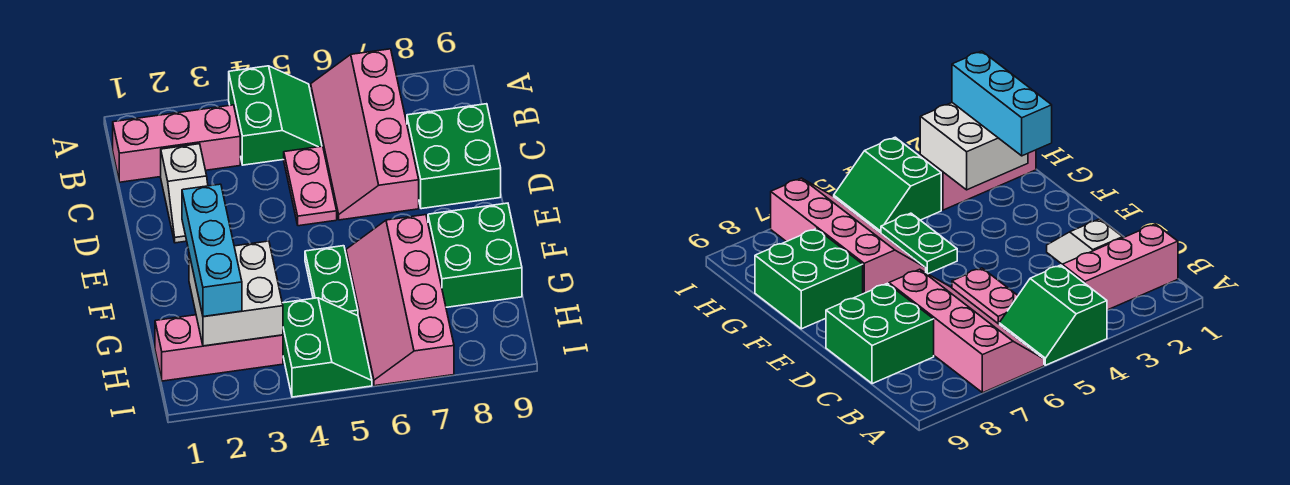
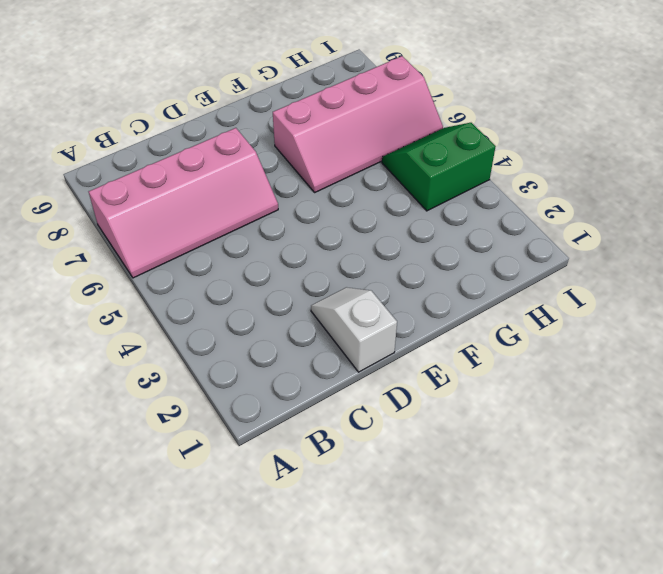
white 1x2 slope [311,287,397,372] -> white 1x2 slope turned to [161,144,208,243]
none -> green 2x2 slope [229,66,322,165]
none -> pink 1x3 brick [113,105,240,182]
none -> pink 1x2 plate [284,146,337,226]

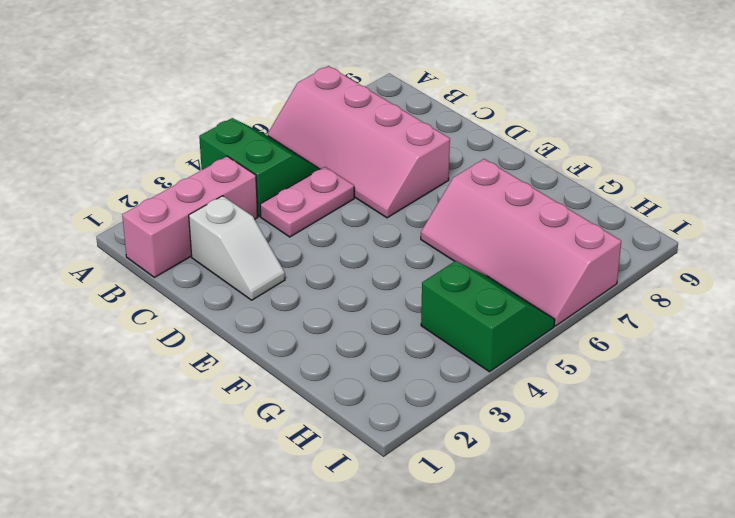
pink 1x2 plate [260,167,354,237] -> pink 1x2 plate turned to [284,146,337,226]
none -> green 2x2 brick [407,104,501,209]
none -> green 1x2 plate [305,246,358,316]
none -> green 2x2 brick [428,203,522,307]

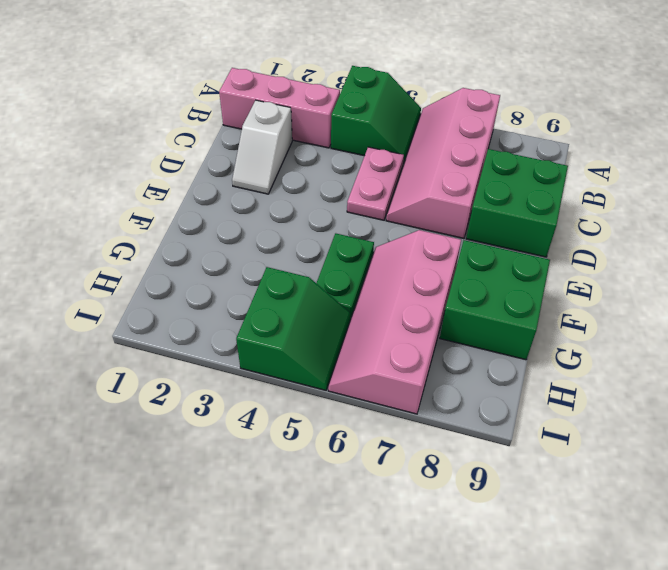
none -> pink 1x3 brick [155,315,283,381]
none -> white 2x2 brick [189,241,283,346]
none -> cyan 1x3 brick [182,184,242,317]

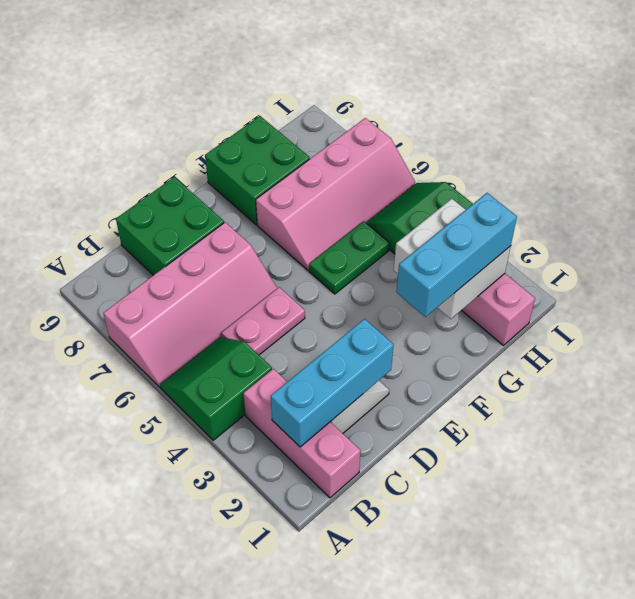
cyan 1x3 brick [271,319,394,447] -> none

